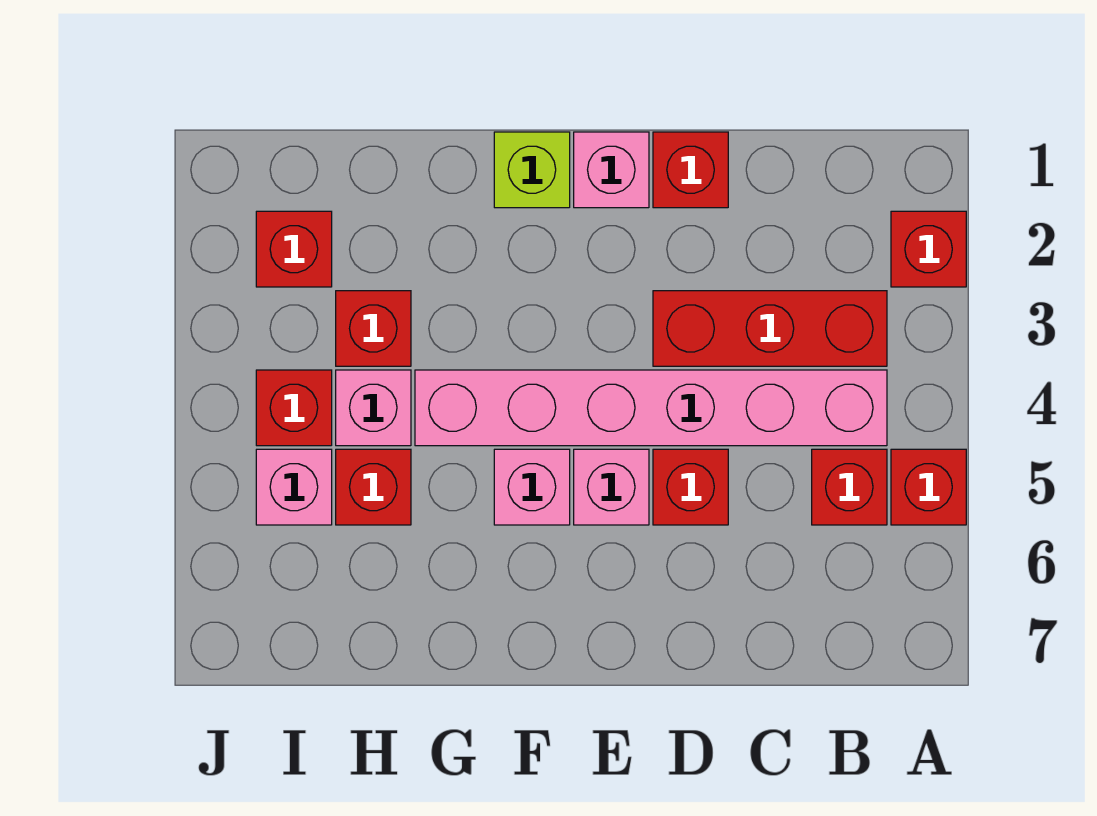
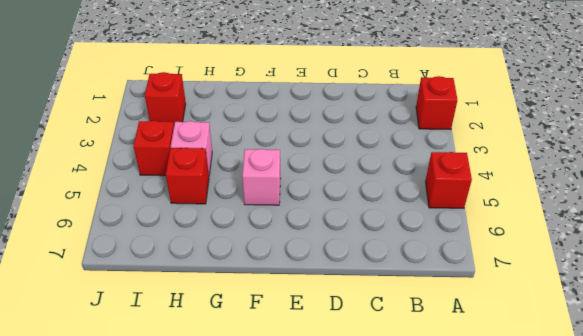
none -> red 1x3 brick [653,291,887,366]
none -> pink 1x6 brick [415,370,887,446]
none -> red 1x1 brick [812,449,887,525]

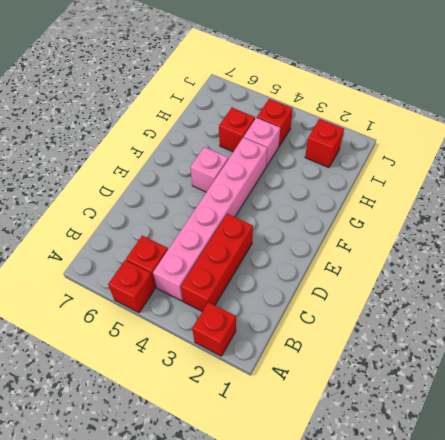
none -> red 1x1 brick [653,132,728,208]
none -> red 1x1 brick [653,449,728,525]
none -> pink 1x1 brick [574,132,649,208]

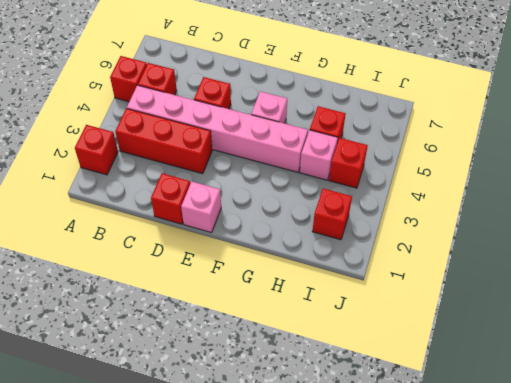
none -> pink 1x1 brick [574,449,649,525]
none -> lime 1x1 brick [494,132,570,208]
none -> red 1x1 brick [336,291,411,366]

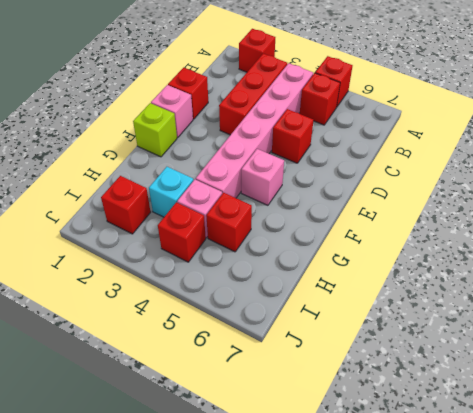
cyan 1x1 brick [149,167,194,217] -> red 1x1 brick [336,291,411,366]
none -> pink 1x1 brick [574,449,649,525]
none -> pink 1x1 brick [256,449,332,525]

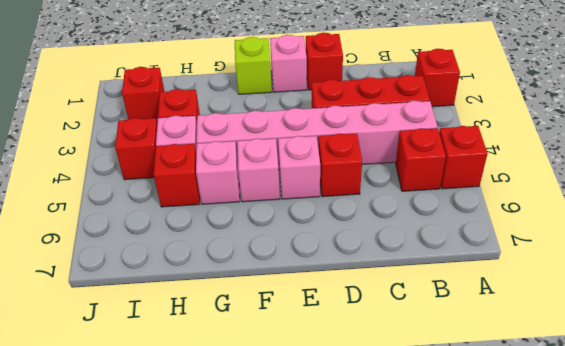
pink 1x1 brick [196,141,240,204] -> pink 1x1 brick moved to [256,449,332,525]

